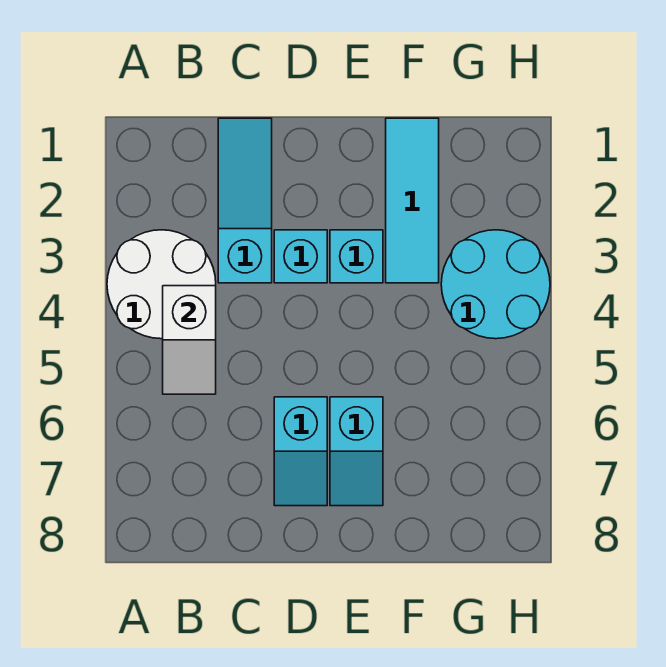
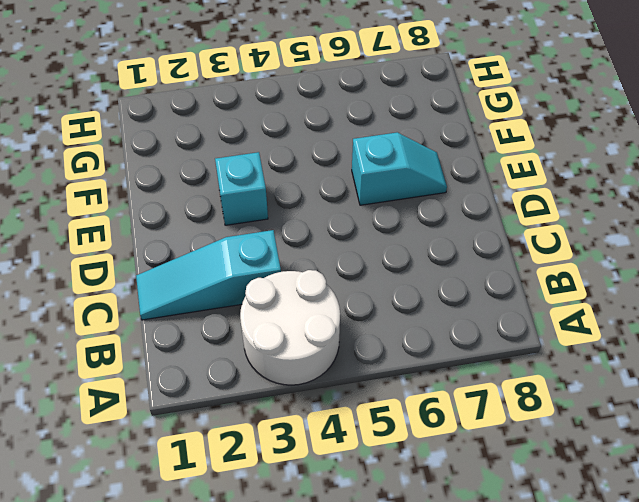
none -> cyan 1x1 brick [274,230,327,283]
none -> cyan 1x2 slope [274,397,327,506]

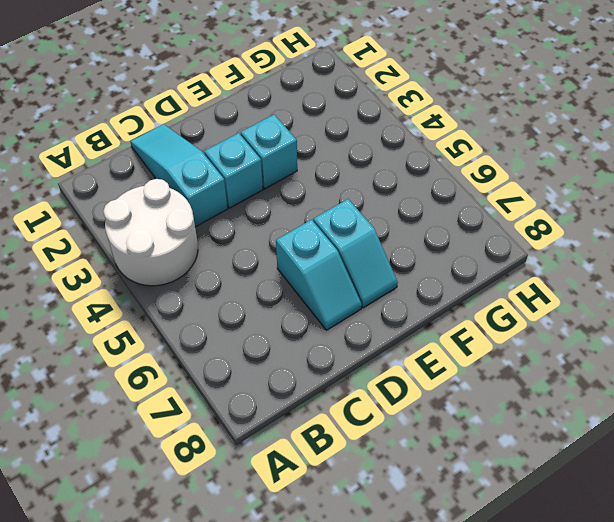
none -> cyan 1x3 tile [386,118,439,283]
none -> cyan 2x2 round brick [441,230,550,339]

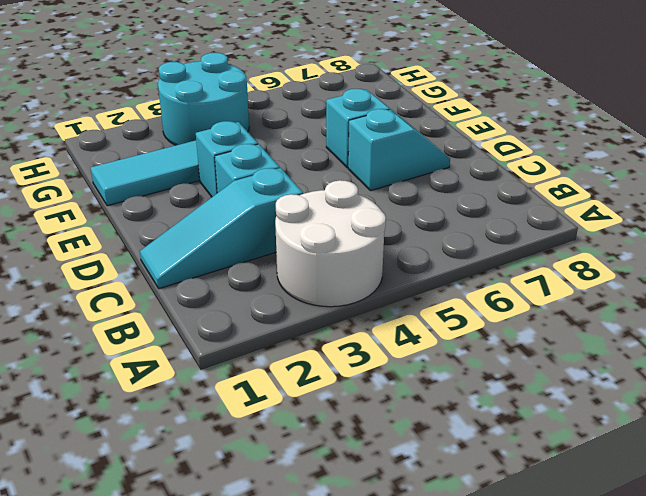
none -> white 1x2 slope [163,286,216,394]

